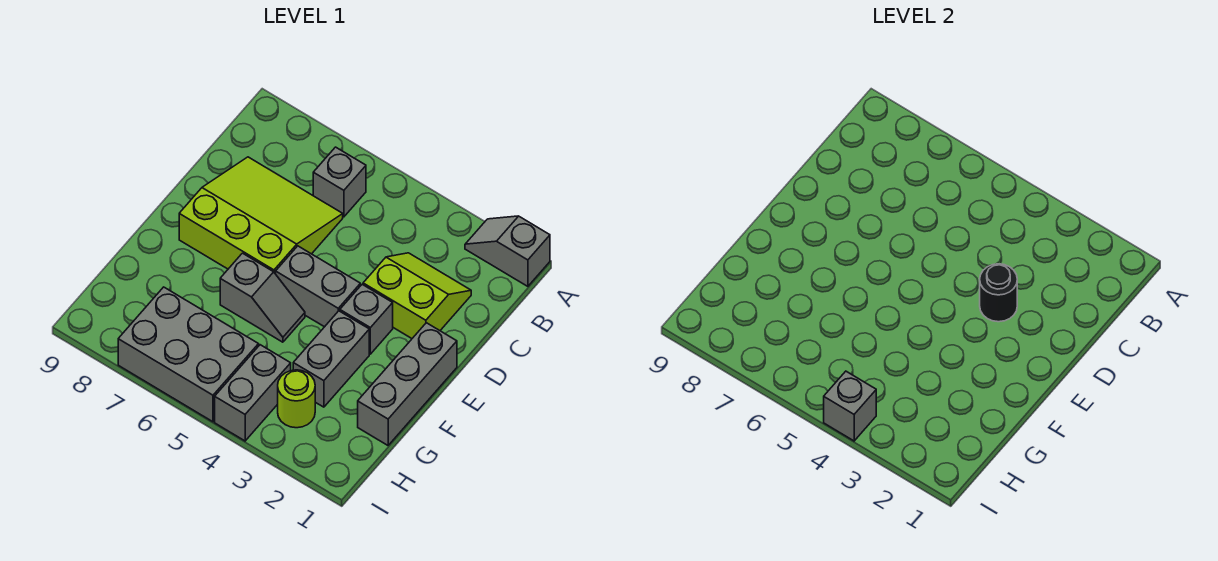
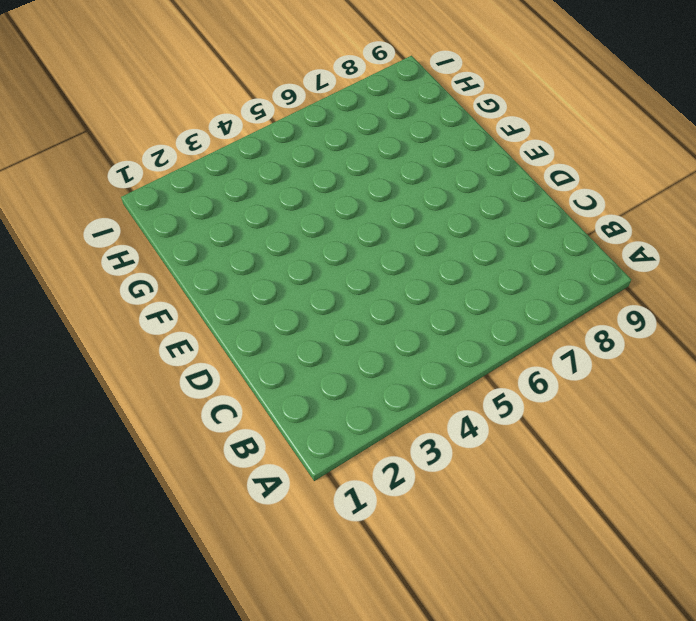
none -> grey 1x2 slope [465,216,550,286]
none -> grey 1x1 brick [313,147,366,217]
none -> lime 2x2 slope [363,253,471,338]

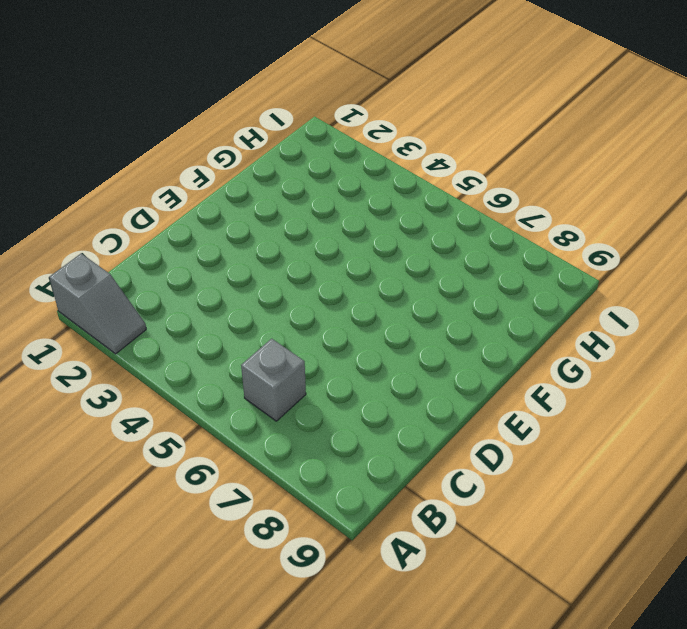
none -> lime 2x2 slope [363,253,471,338]
none -> lime 3x3 slope [179,157,343,274]
none -> grey 1x3 brick [358,323,457,445]

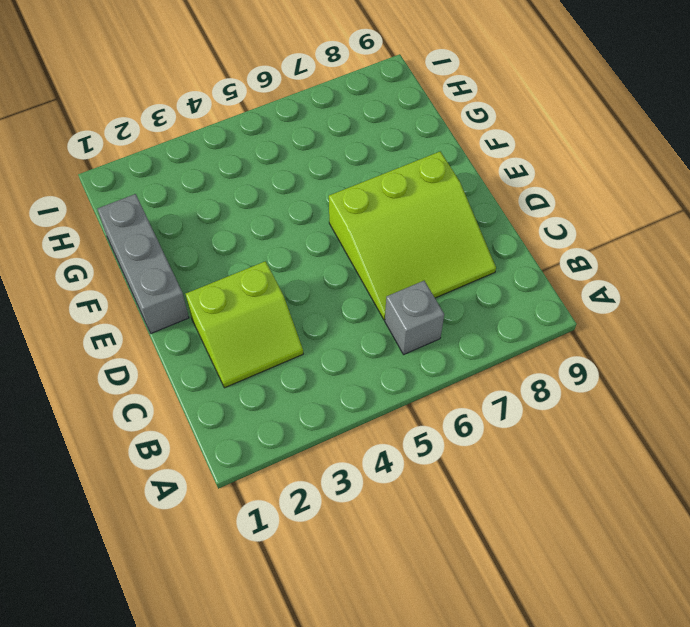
none -> grey 1x2 slope [465,216,550,286]
none -> grey 1x1 brick [340,284,393,354]
none -> grey 1x2 brick [276,246,360,327]

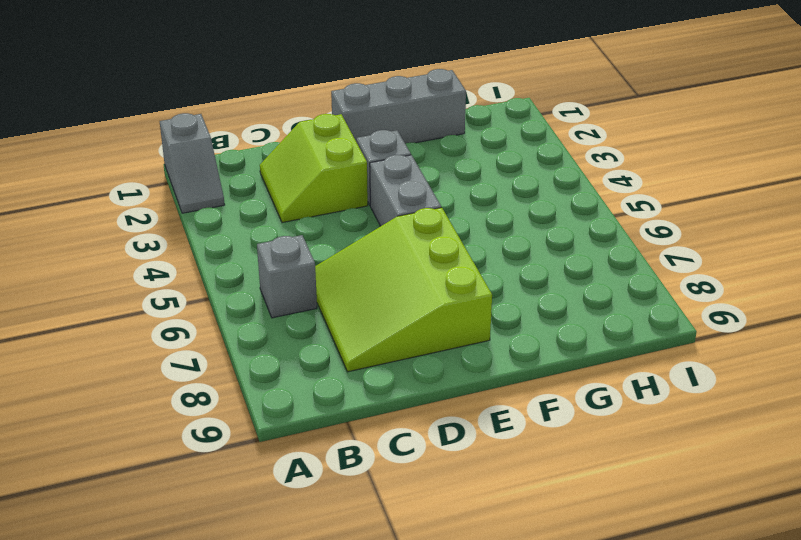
none -> grey 1x2 brick [293,311,369,407]
none -> grey 1x2 slope [220,253,305,342]
none -> lime 1x1 round brick [278,370,315,428]

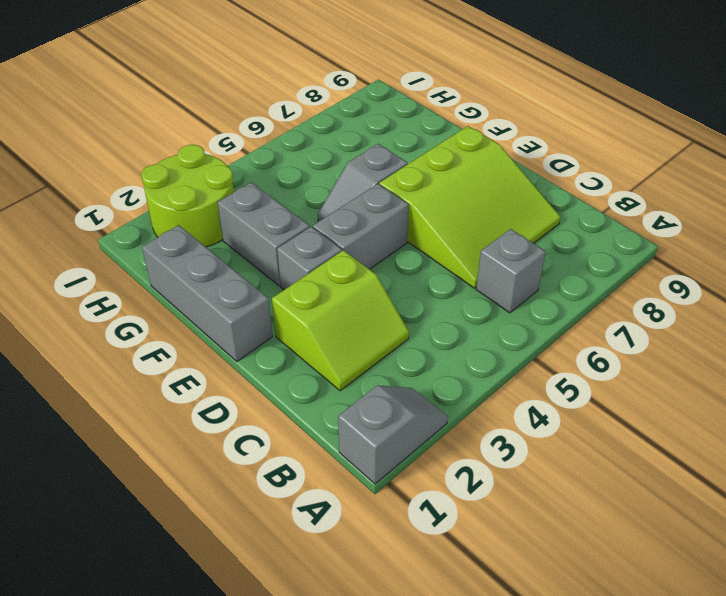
lime 2x2 round brick [141,145,234,247] -> lime 1x1 round brick [278,370,315,428]
none -> grey 1x2 brick [215,345,291,441]
none -> grey 2x3 brick [118,287,259,422]
none -> black 1x1 round brick [980,264,1017,322]

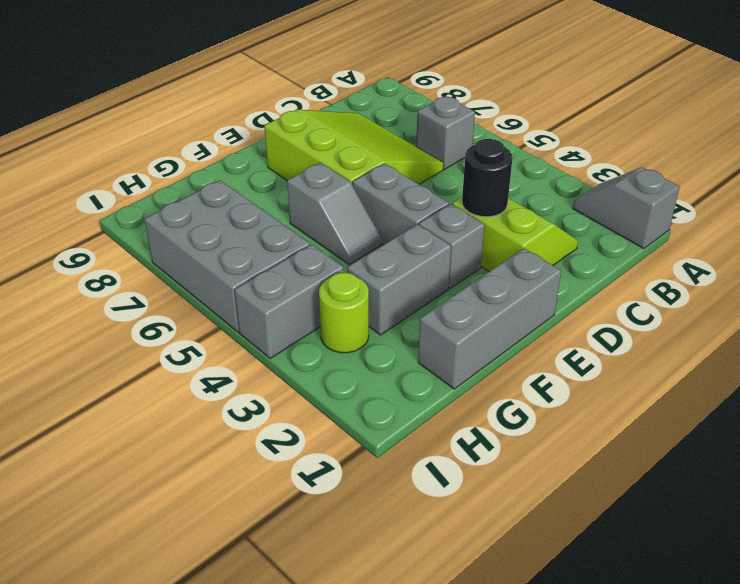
none -> grey 1x1 brick [824,371,876,441]

